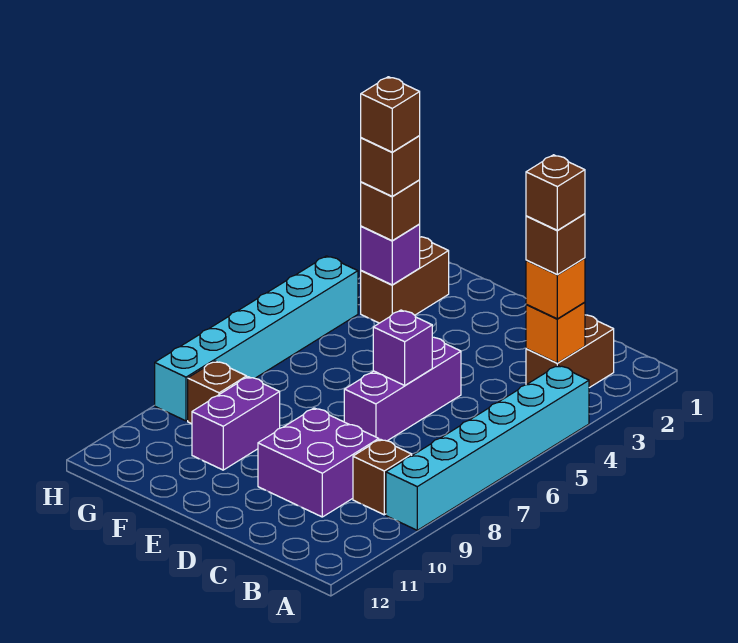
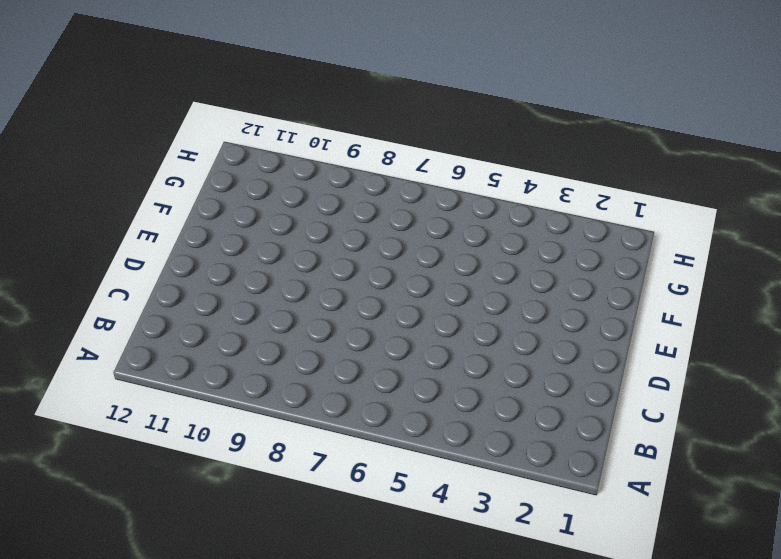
none -> cyan 1x6 brick [386,365,589,530]
none -> brown 1x2 brick [526,315,614,388]
none -> brown 1x1 brick [353,439,412,515]

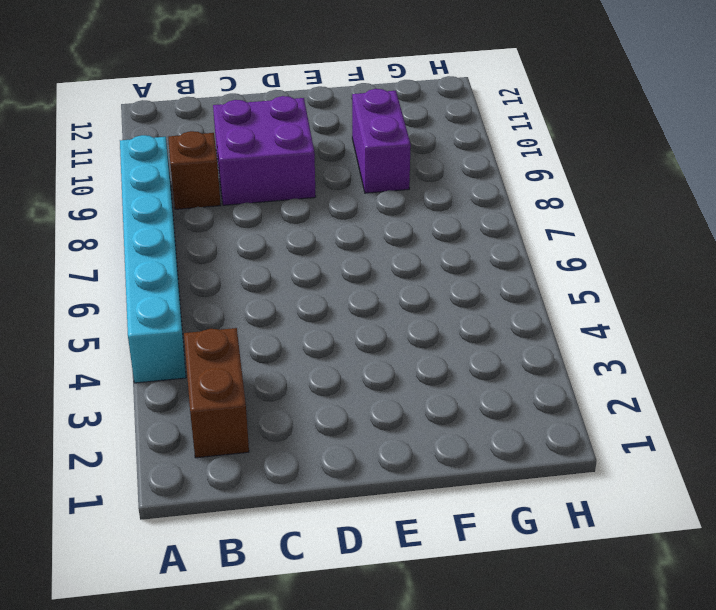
none -> purple 1x3 brick [344,337,461,441]
none -> brown 1x2 brick [361,237,449,323]
none -> brown 1x1 brick [188,361,247,424]

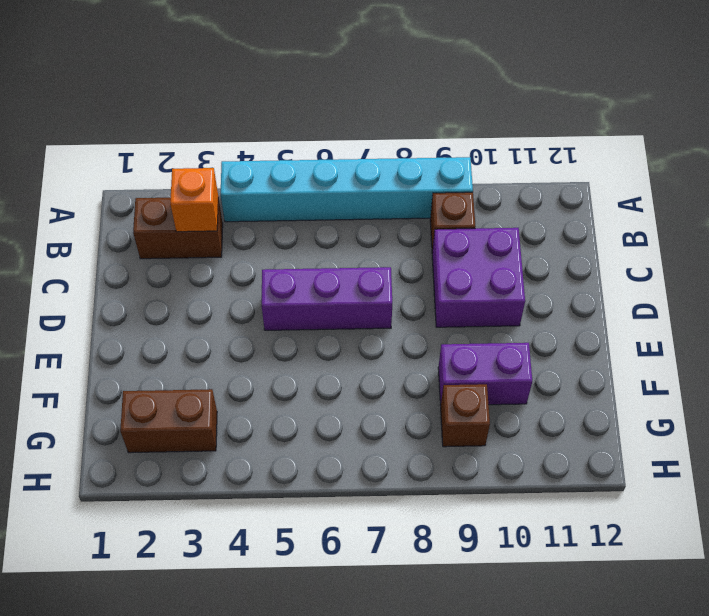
none -> cyan 1x6 brick [155,256,358,421]
none -> purple 1x1 brick [373,310,432,385]
none -> purple 1x1 brick [361,224,420,285]

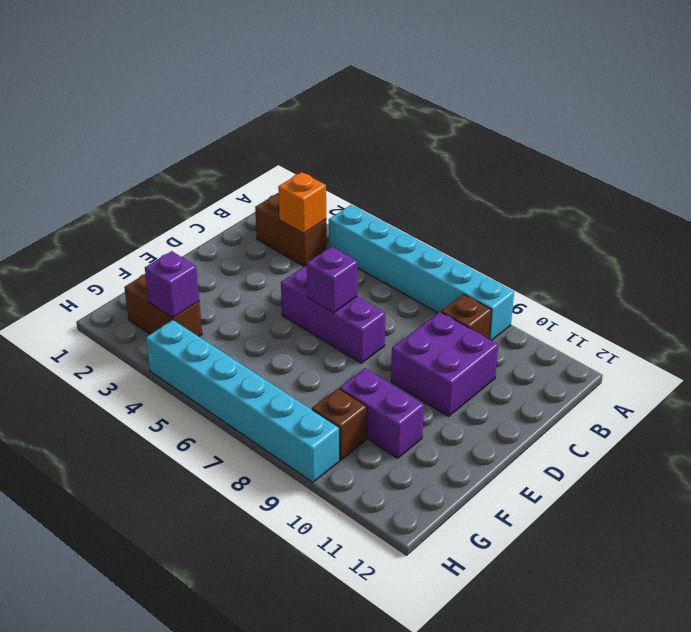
none -> orange 1x1 brick [526,258,585,319]
none -> brown 1x1 brick [361,180,420,240]
none -> brown 1x1 brick [526,214,585,275]

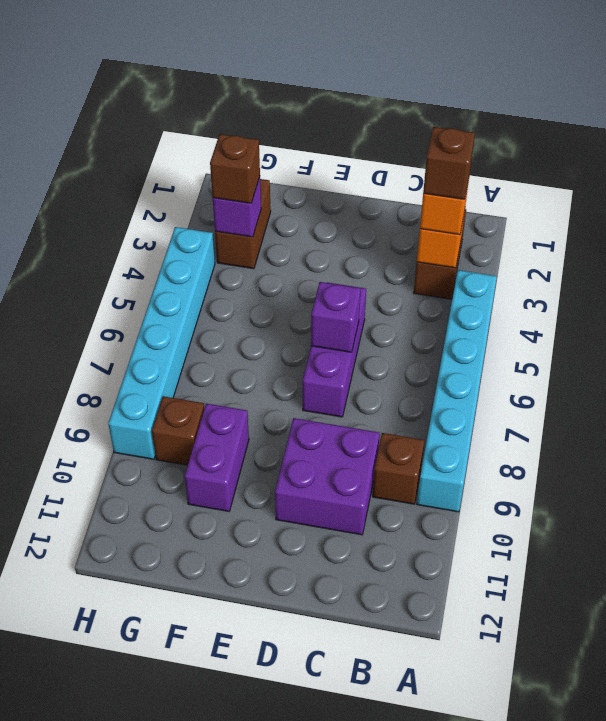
none -> brown 1x1 brick [361,136,420,196]
none -> brown 1x1 brick [526,155,585,230]
none -> brown 1x1 brick [361,77,420,152]

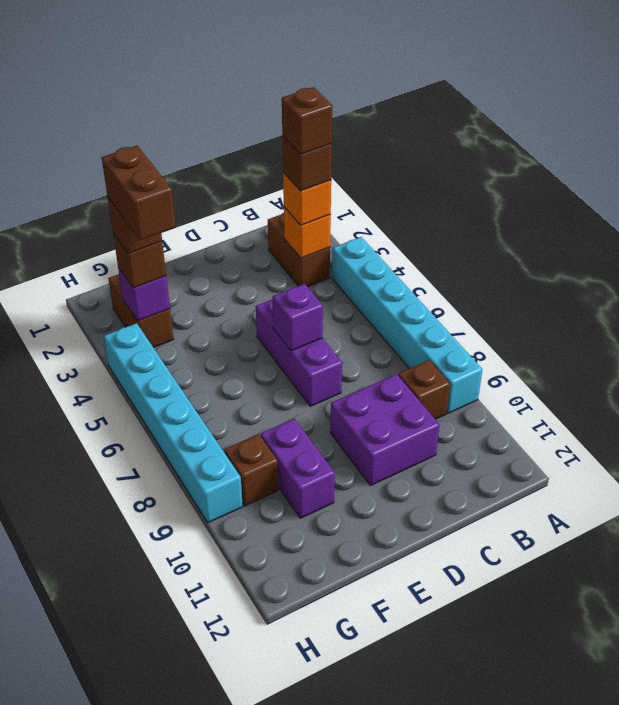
brown 1x2 brick [102,146,175,240] -> brown 1x1 brick [361,77,420,152]

